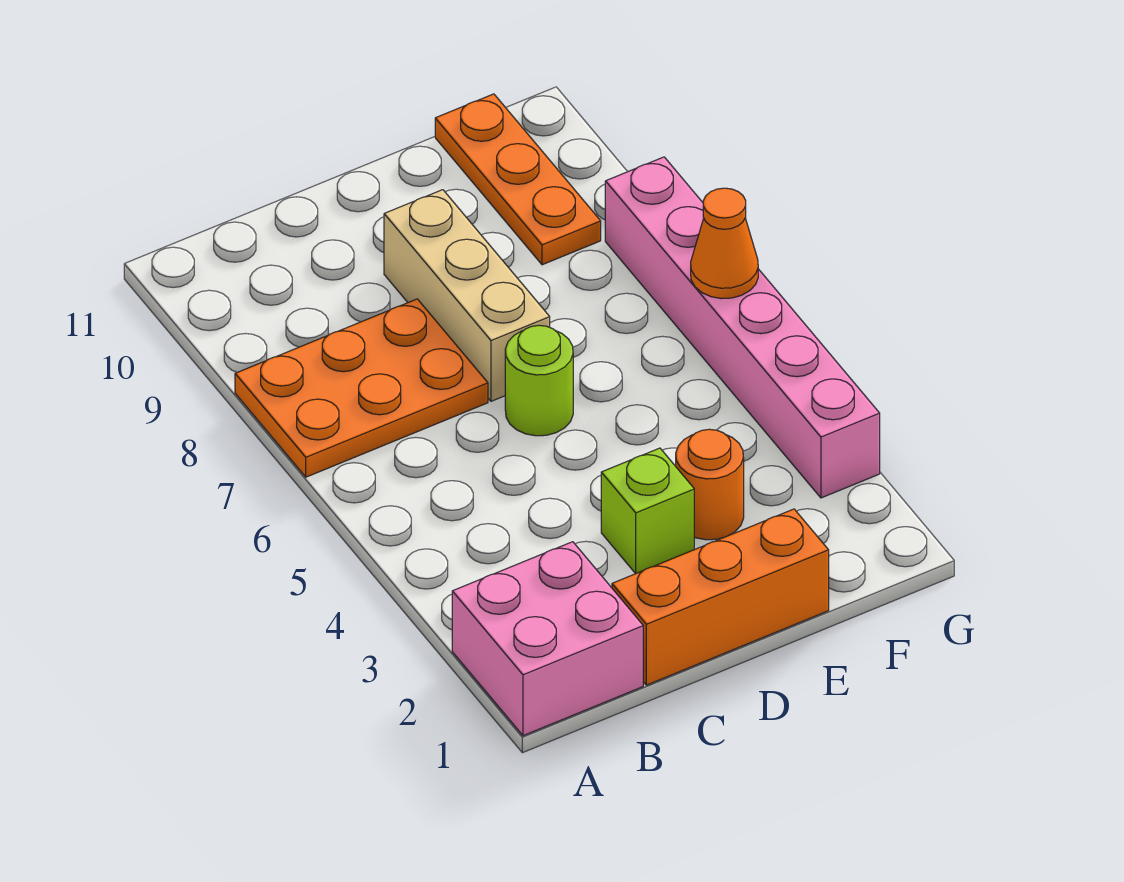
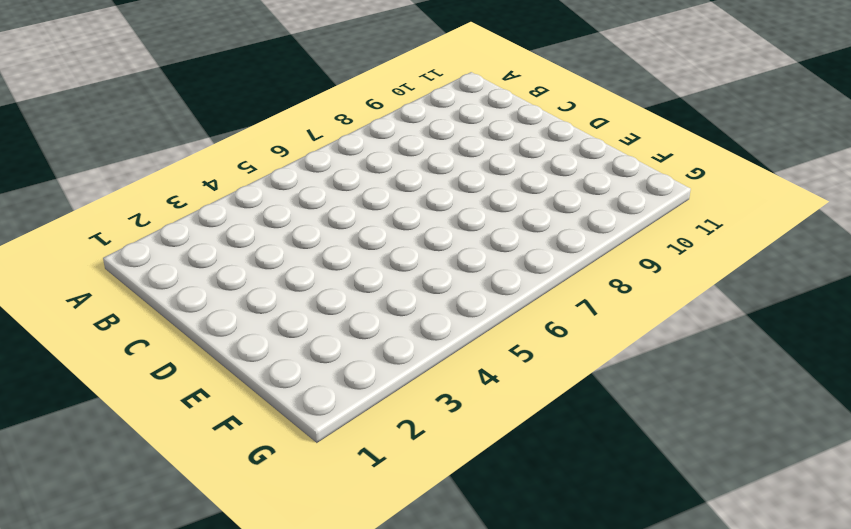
none -> pink 2x2 brick [452,542,643,736]
none -> orange 2x3 plate [235,299,488,477]

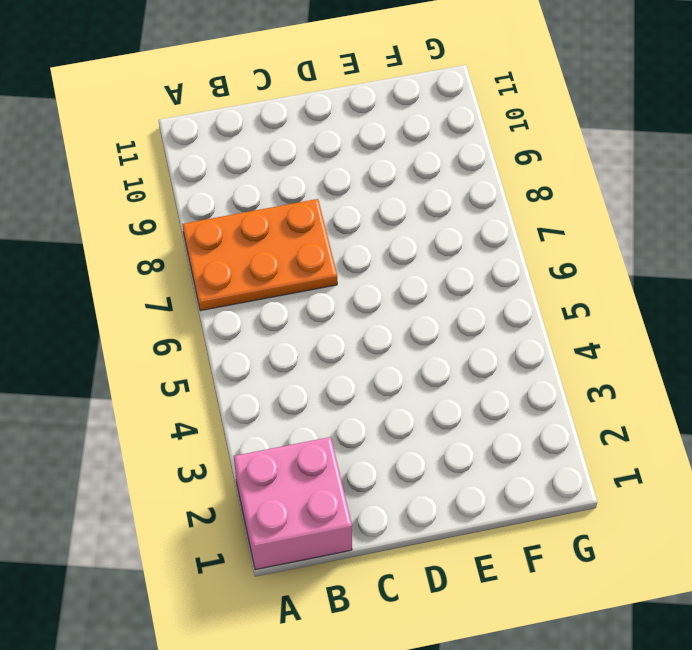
none -> orange 1x3 brick [612,509,829,685]
none -> lime 1x1 brick [601,448,694,574]

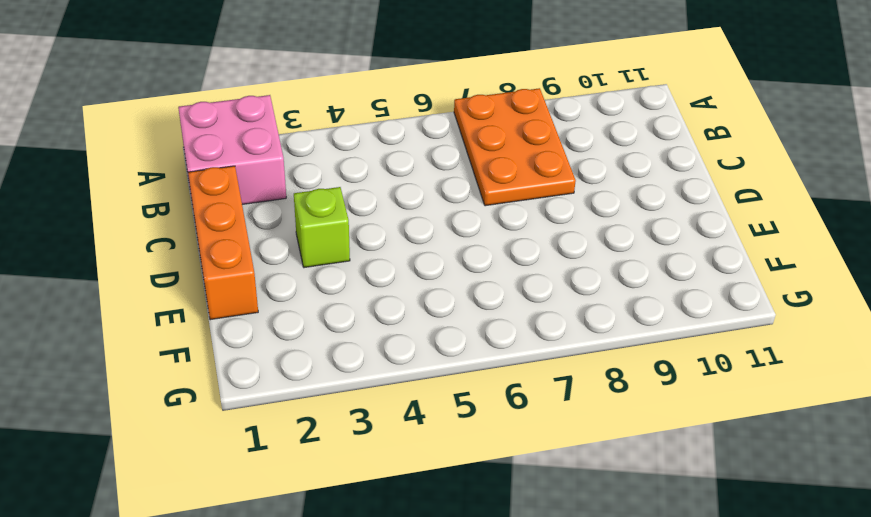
none -> lime 1x1 round brick [505,325,573,436]
none -> tan 1x3 brick [384,190,550,401]

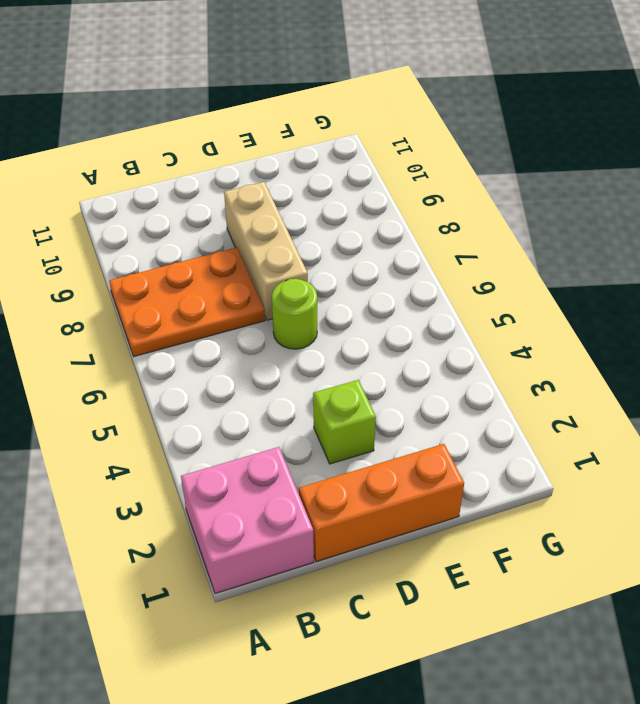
none -> orange 1x1 round brick [676,429,744,540]
none -> orange 1x3 plate [435,94,601,265]

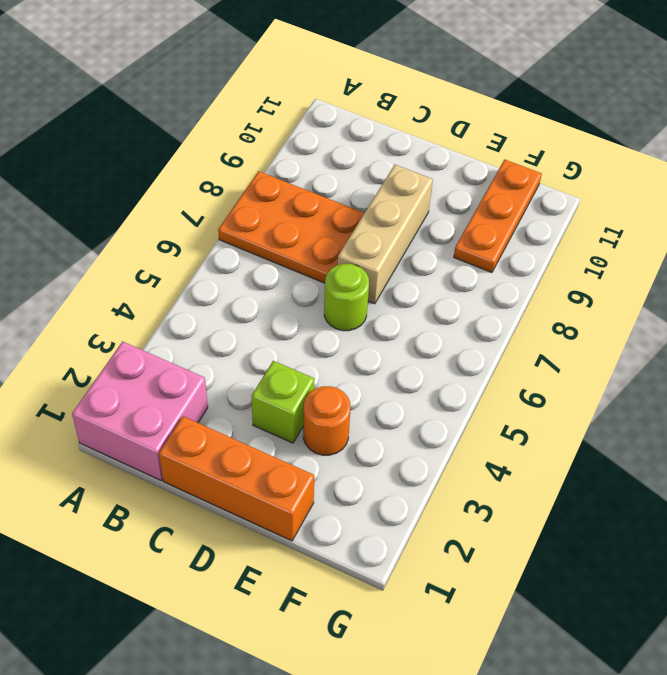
none -> pink 1x6 brick [605,157,880,498]
none -> orange 1x1 cone [691,188,758,299]

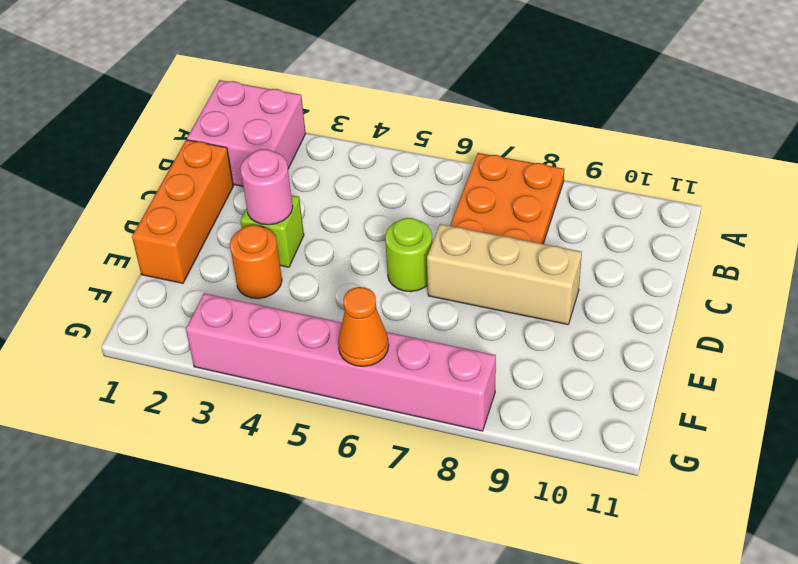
pink 1x1 round brick [240,149,293,225] -> none
none -> orange 1x3 plate [435,94,601,265]

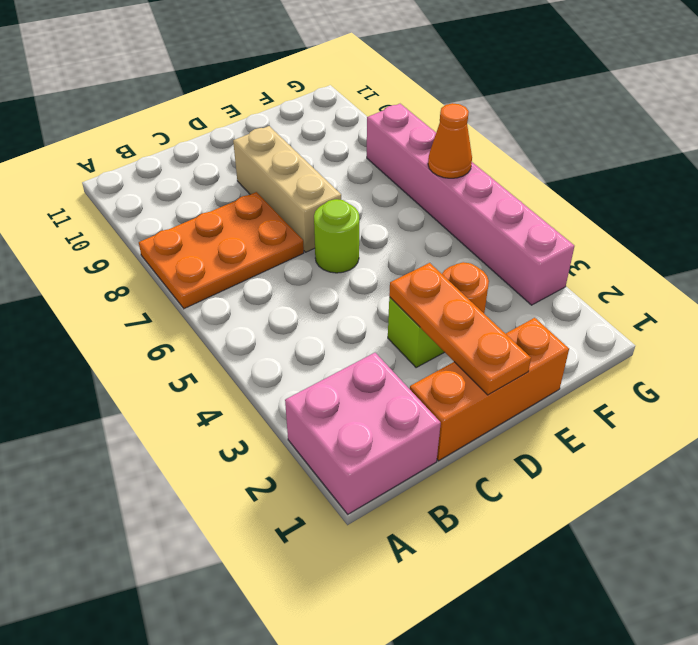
orange 1x3 plate [389,263,531,395] -> orange 1x3 plate moved to [435,94,601,265]

